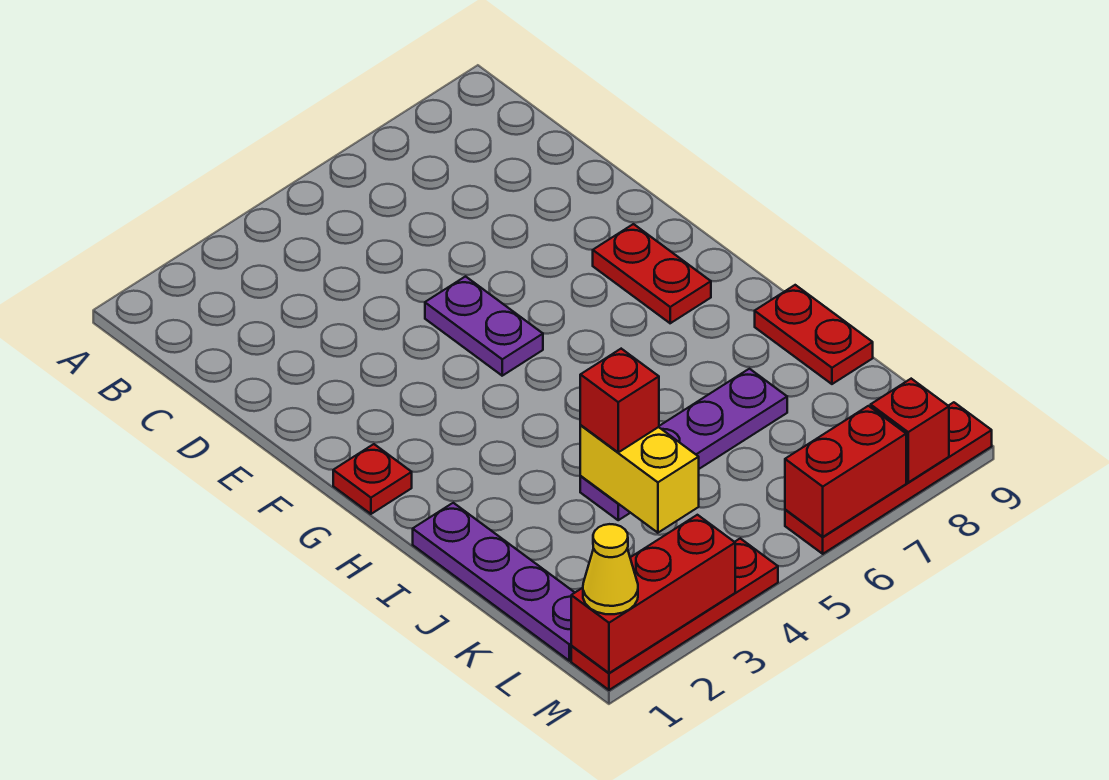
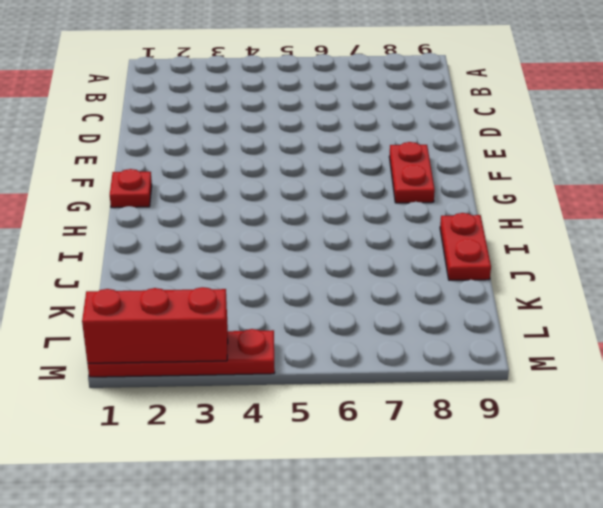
none -> purple 1x2 plate [425,276,543,376]
none -> purple 1x4 plate [413,503,575,661]
none -> purple 1x4 plate [580,369,787,520]

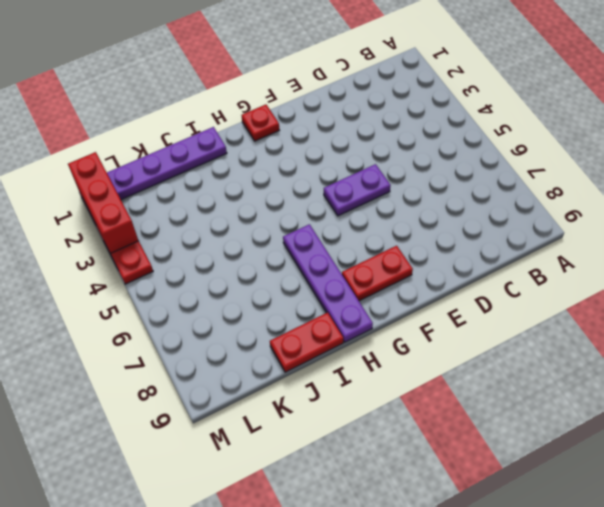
purple 1x4 plate [283,224,373,342] -> purple 1x4 plate moved to [580,369,787,520]
none -> red 1x4 plate [785,402,992,554]
none -> yellow 1x2 brick [580,426,699,533]
none -> red 1x2 brick [785,406,906,537]

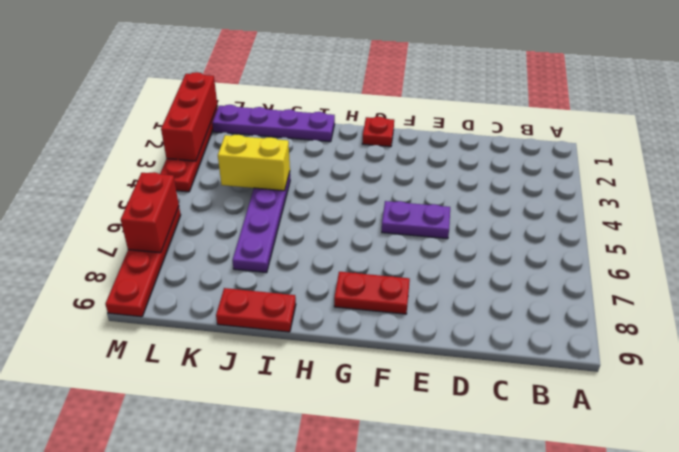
none -> red 1x1 brick [871,379,949,482]
none -> red 1x1 brick [580,349,659,452]
none -> yellow 1x1 cone [583,524,638,614]

